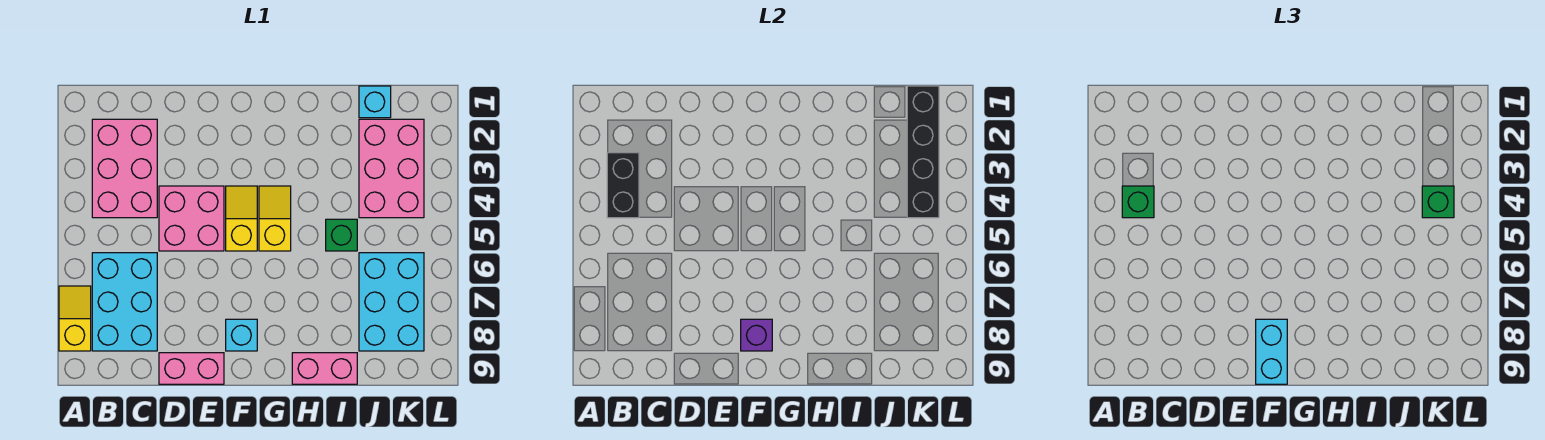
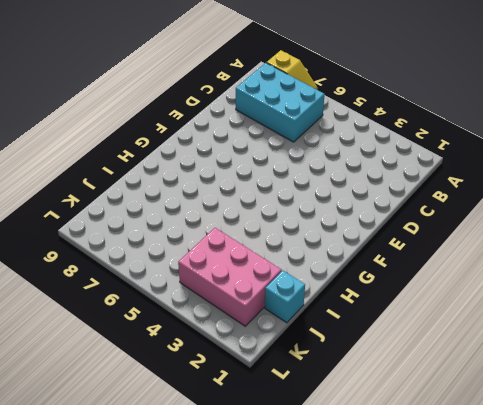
none -> pink 2x3 brick [92,119,157,218]
none -> pink 2x2 brick [159,186,224,251]
none -> pink 1x2 brick [159,353,224,384]

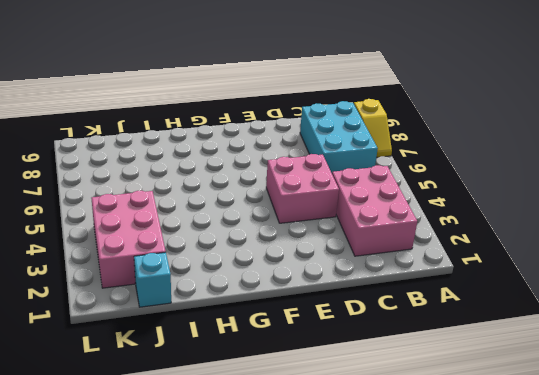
none -> pink 1x2 brick [159,353,224,384]
none -> yellow 1x2 slope [226,186,257,251]
none -> cyan 1x1 brick [226,319,257,351]

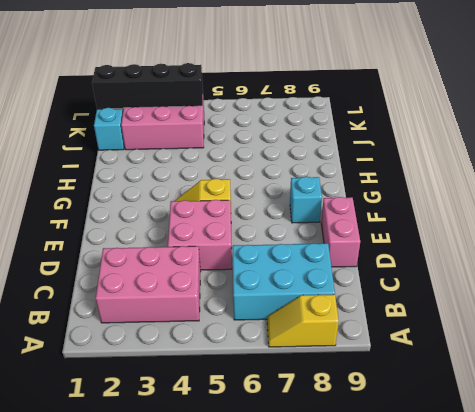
none -> yellow 1x2 slope [259,186,291,251]
none -> pink 1x2 brick [292,353,357,384]
none -> green 1x1 brick [326,219,357,251]

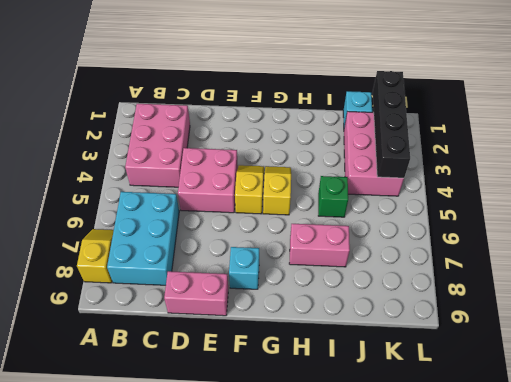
pink 1x2 brick [289,224,350,267] -> pink 1x2 brick moved to [292,353,357,384]
none -> cyan 2x3 brick [359,253,424,351]
none -> black 1x2 brick [607,153,639,218]
none -> purple 1x1 brick [741,319,772,351]

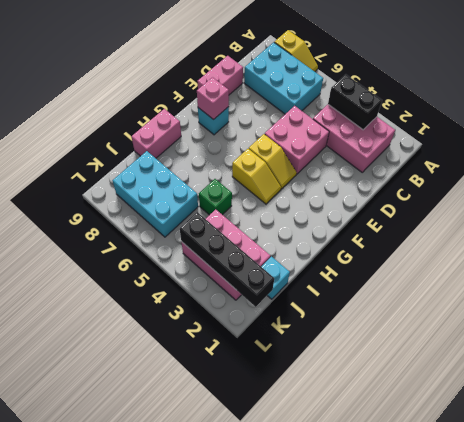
pink 1x1 brick [197,77,229,120] -> purple 1x1 brick [741,319,772,351]
none -> green 1x1 brick [1122,186,1154,218]
none -> cyan 1x2 brick [1256,319,1287,384]
none -> green 1x1 brick [1422,186,1454,218]

